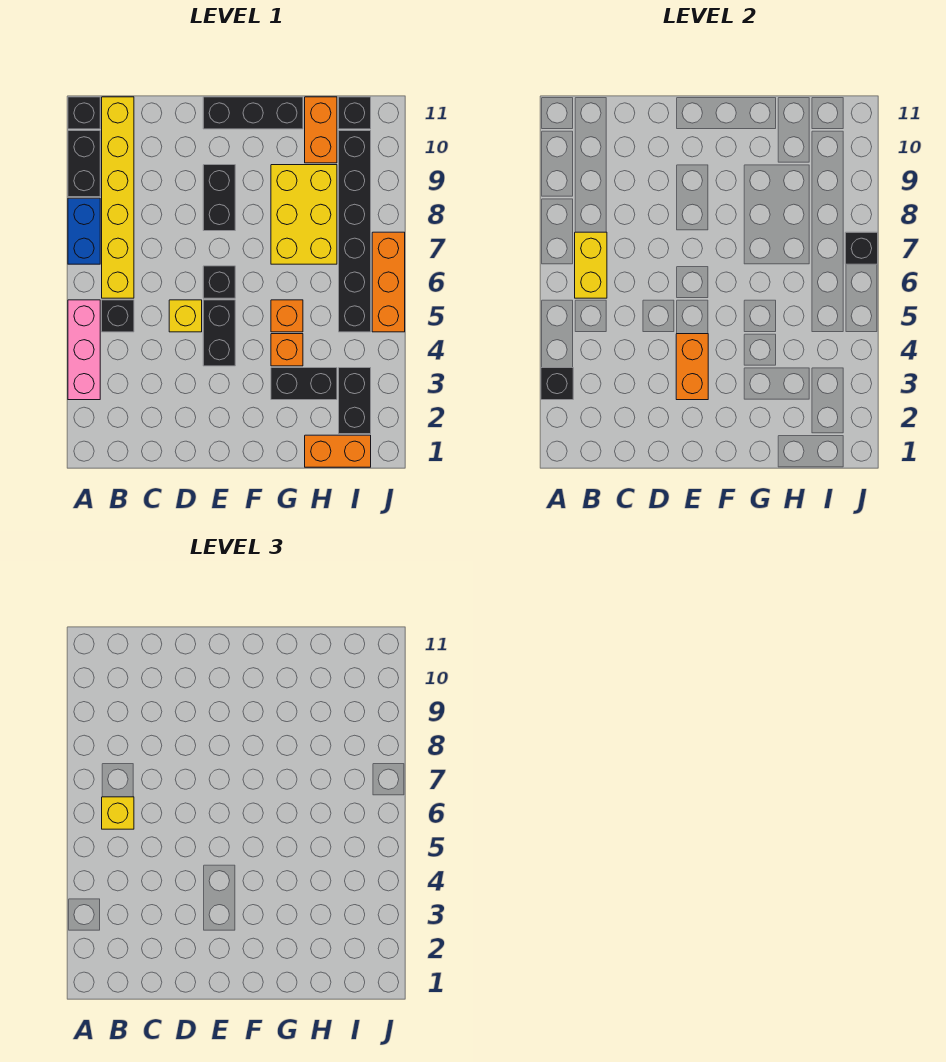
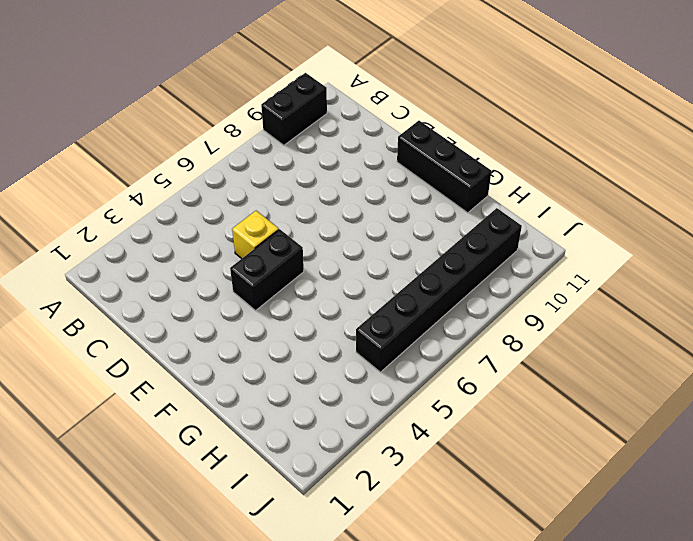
none -> pink 1x3 brick [68,300,100,400]
none -> blue 1x2 brick [68,198,100,264]
none -> black 1x1 brick [68,97,100,129]

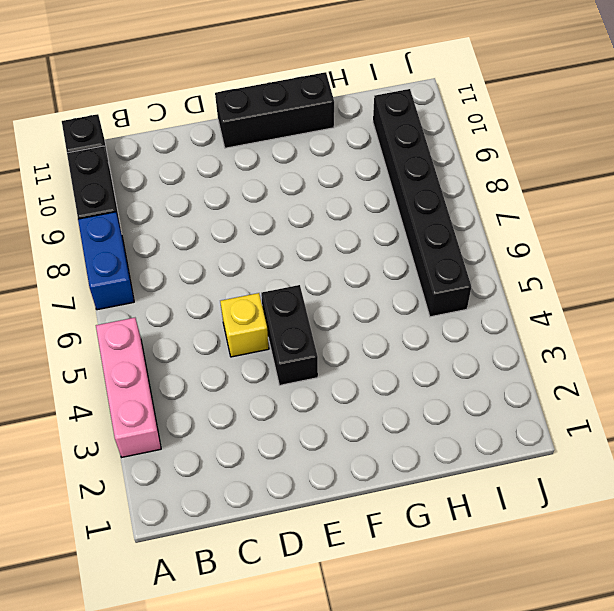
none -> black 1x1 brick [102,300,134,332]
none -> yellow 1x6 brick [102,97,134,298]
none -> black 1x1 brick [203,266,235,298]

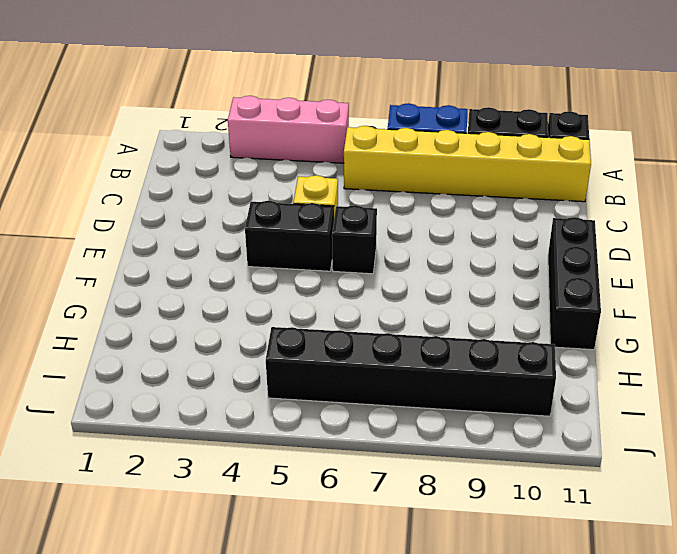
none -> black 1x1 brick [102,300,134,332]
none -> black 1x2 brick [203,165,235,231]
none -> black 1x2 brick [271,368,337,400]

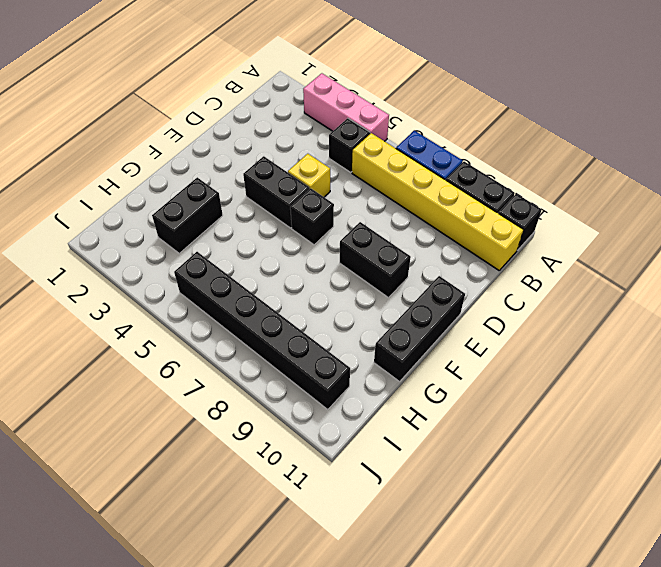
none -> orange 1x1 brick [271,334,303,366]
none -> orange 1x1 brick [271,300,303,332]
none -> yellow 2x3 brick [271,165,337,264]

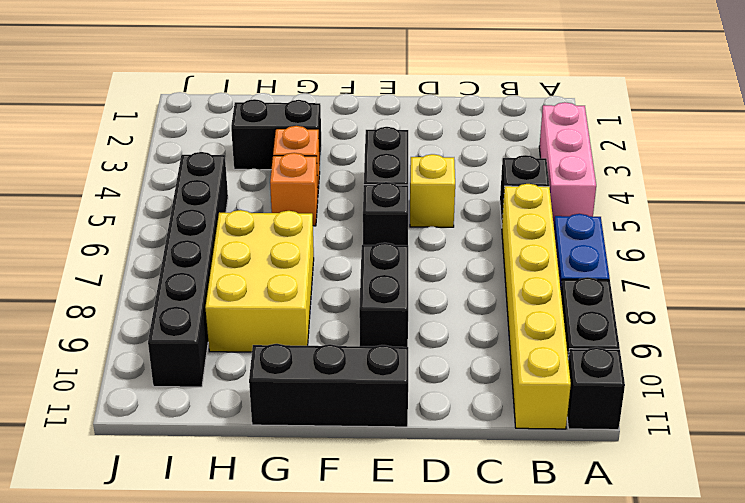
none -> orange 1x2 brick [305,435,371,467]
none -> orange 1x2 brick [305,97,337,163]
none -> black 1x2 brick [339,368,371,434]

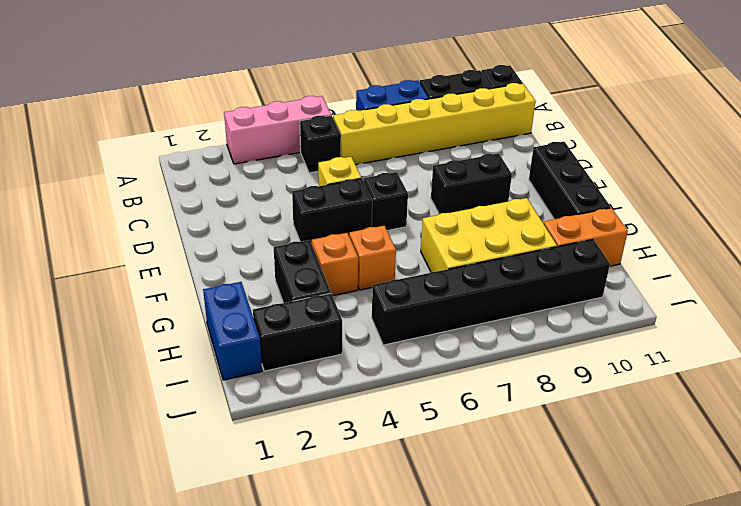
blue 1x2 brick [203,282,262,380] -> orange 1x2 brick [305,435,371,467]
none -> black 1x1 brick [339,97,371,129]
none -> orange 1x3 brick [372,232,405,332]
none -> black 1x1 brick [541,368,573,400]

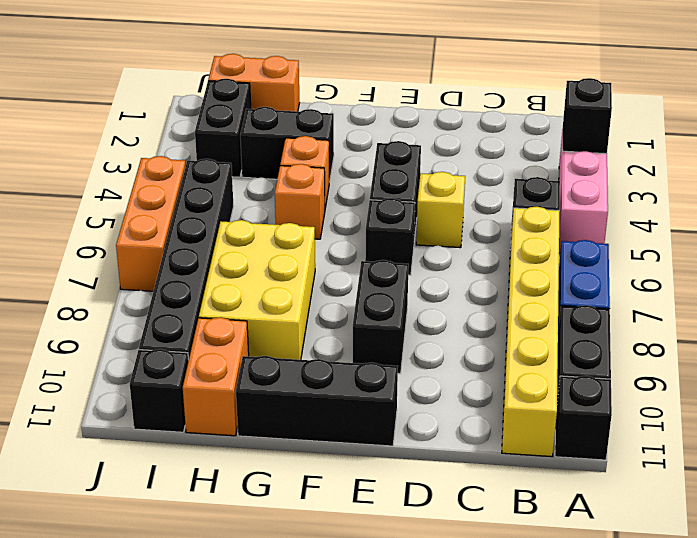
none -> yellow 1x2 brick [575,232,607,298]
none -> orange 1x2 brick [676,334,708,400]
none -> black 1x1 brick [845,232,878,264]

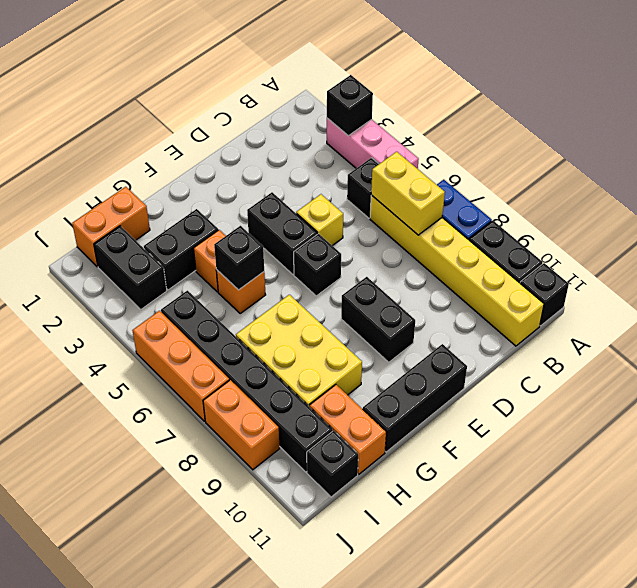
black 1x1 brick [214,226,264,290] -> black 1x1 brick moved to [845,232,878,264]
orange 1x2 brick [203,380,280,470] -> orange 1x2 brick moved to [676,334,708,400]
none -> yellow 1x1 brick [102,797,134,829]

